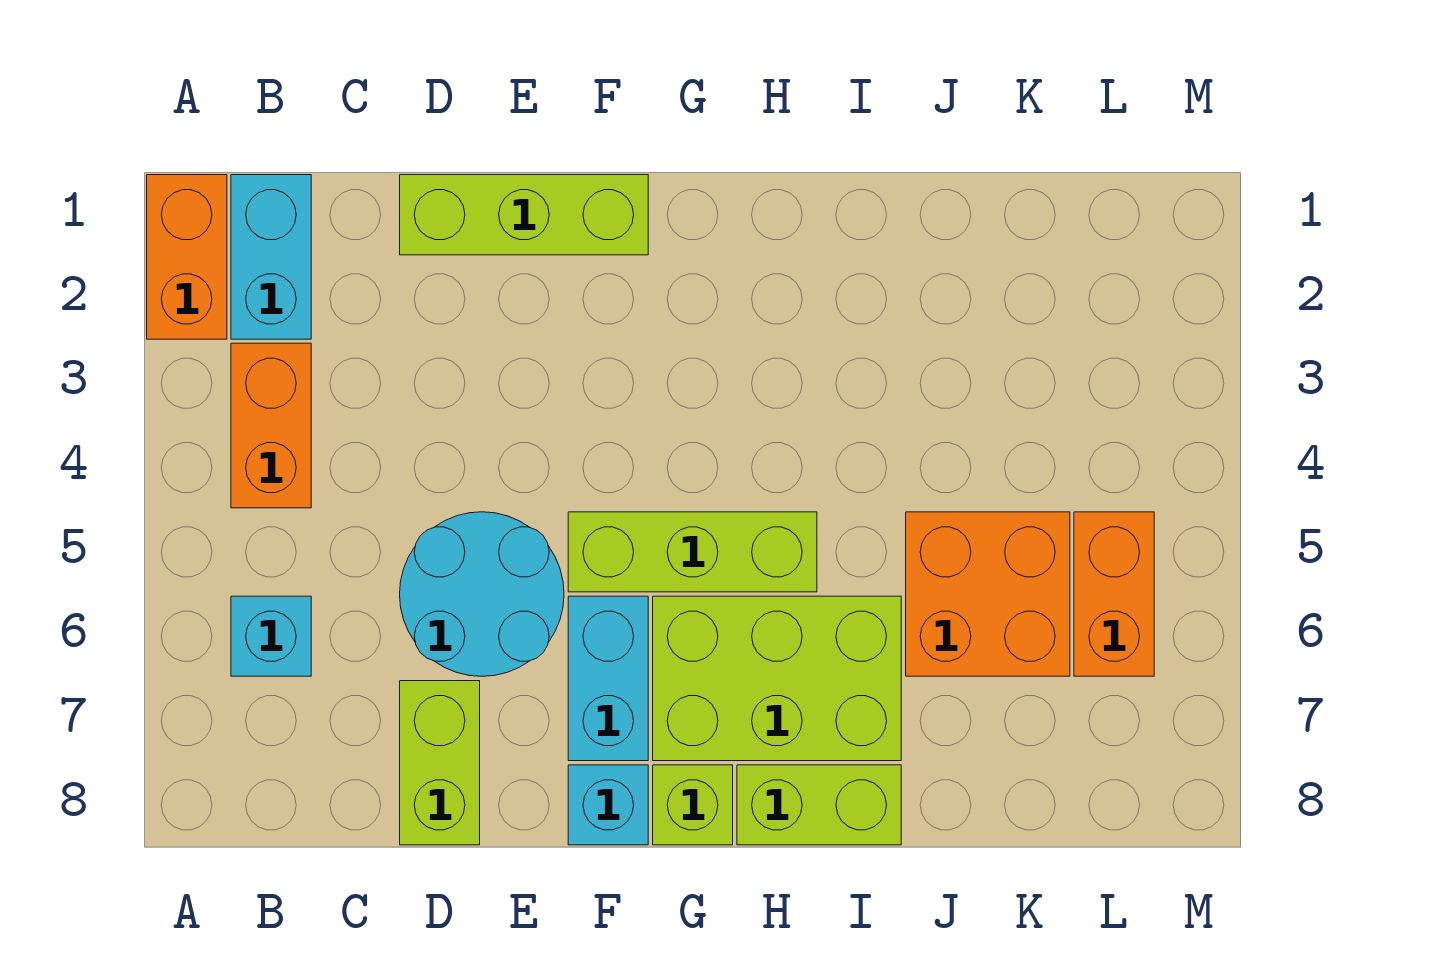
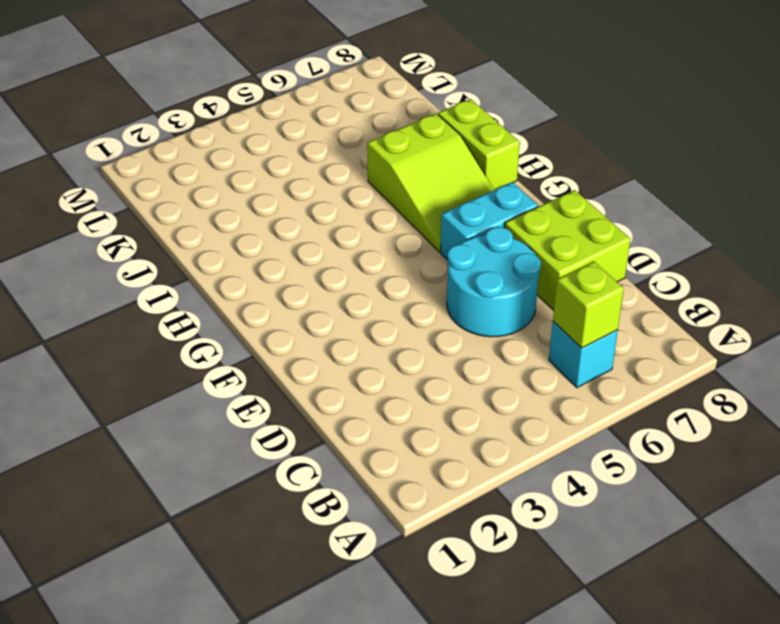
lime 1x1 brick [553,261,624,348] -> lime 1x1 brick moved to [653,765,733,845]
lime 2x2 brick [505,190,630,311] -> lime 1x2 brick [400,681,480,845]
lime 2x3 slope [367,113,494,252] -> lime 2x3 brick [653,596,901,761]
none -> orange 1x2 brick [147,175,227,339]
none -> cyan 1x2 brick [231,175,311,339]
none -> orange 1x2 brick [231,343,311,508]

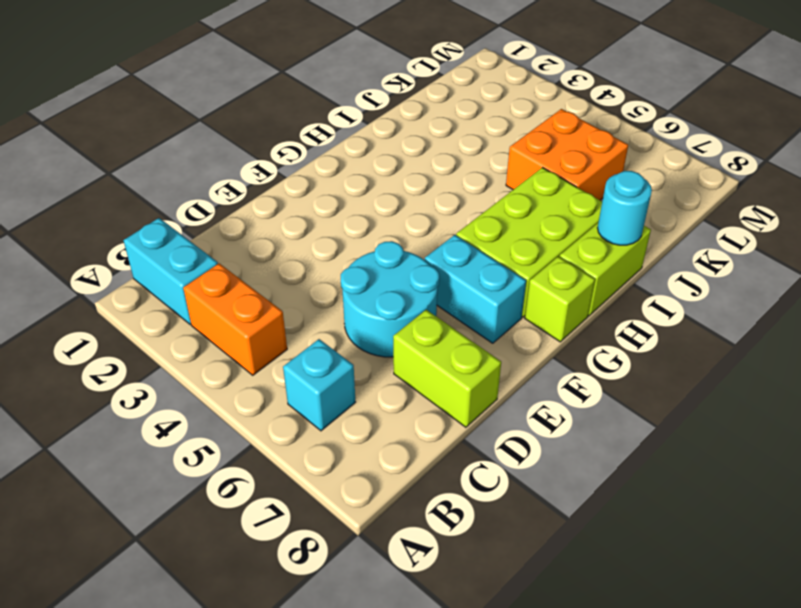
cyan 1x1 round brick [597,171,652,245] -> none
none -> orange 1x2 brick [147,175,227,339]
none -> lime 1x3 brick [400,175,648,255]
none -> lime 1x3 brick [568,512,817,592]

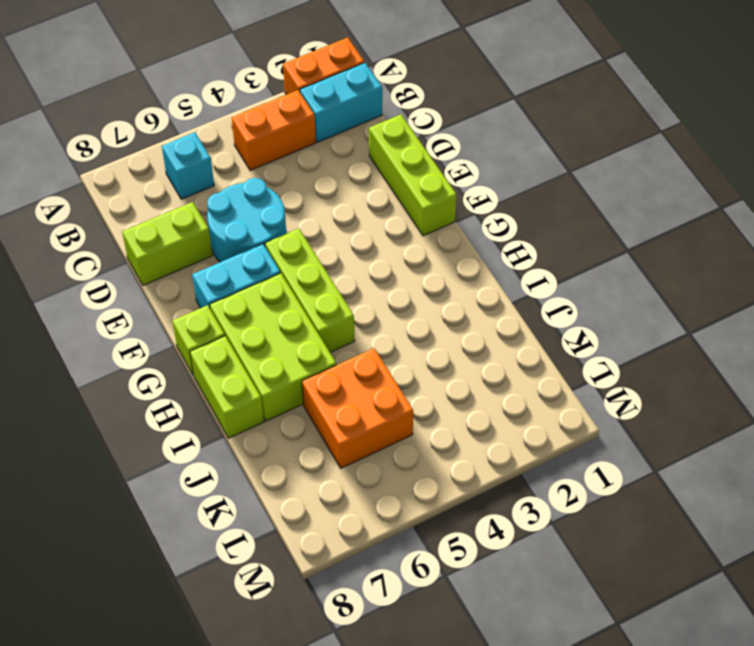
none -> cyan 1x1 brick [568,765,648,845]
none -> orange 1x2 brick [1074,512,1154,676]

